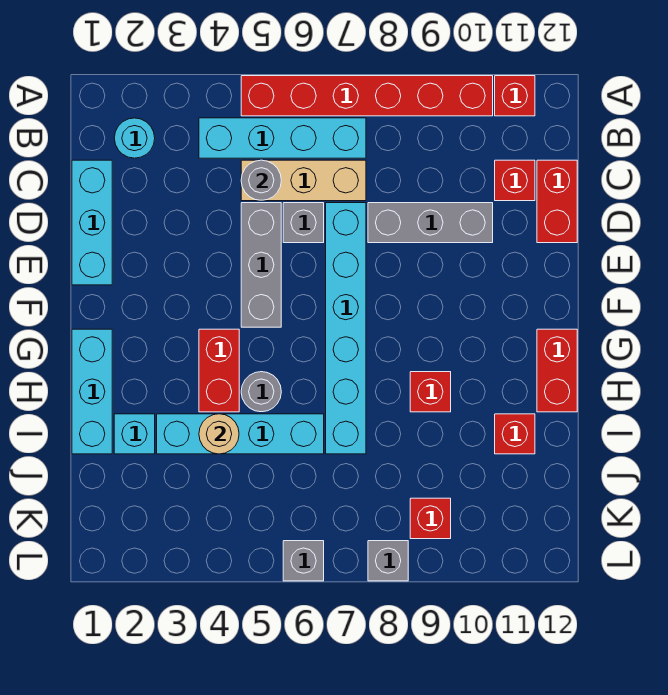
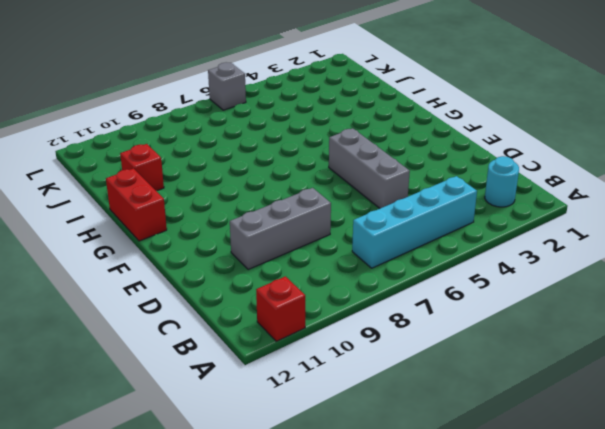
none -> red 1x6 brick [241,76,493,116]
none -> cyan 1x3 brick [72,160,112,285]
none -> tan 1x3 brick [241,160,366,201]

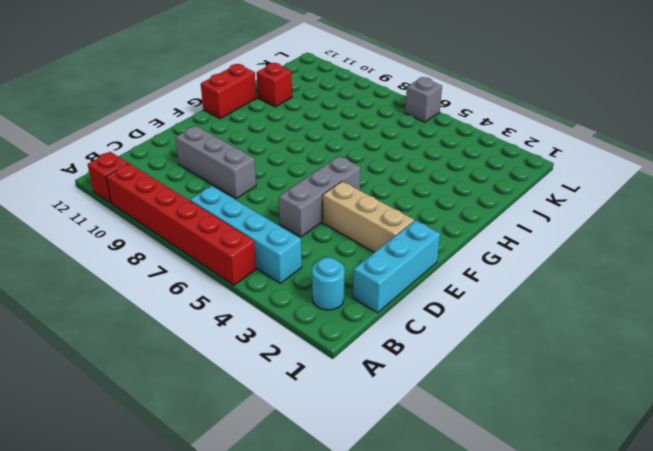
tan 1x3 brick [323,181,414,252] -> tan 1x3 brick moved to [241,160,366,201]
none -> red 1x1 brick [495,160,535,201]
none -> red 1x2 brick [537,160,577,243]
none -> grey 1x1 brick [283,203,324,243]

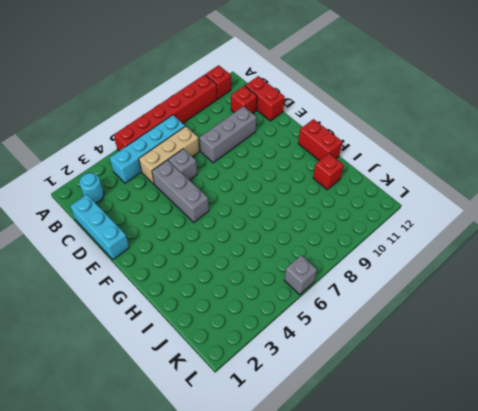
none -> cyan 1x6 brick [326,203,366,454]
none -> cyan 1x3 brick [72,329,112,454]
none -> red 1x2 brick [199,329,239,412]

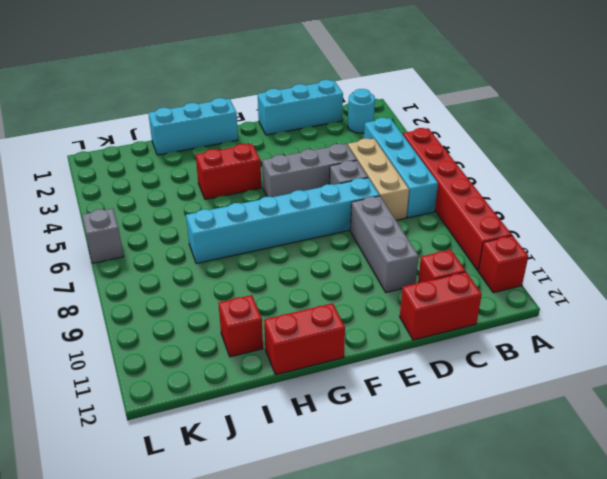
none -> grey 1x1 round brick [241,372,281,412]
none -> red 1x1 brick [410,372,451,412]
none -> cyan 1x1 brick [114,414,155,454]

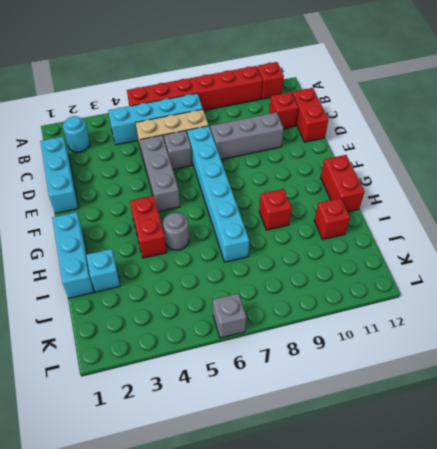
none -> cyan 1x4 brick [157,414,324,454]
none -> red 1x1 brick [410,498,451,539]
none -> grey 1x1 brick [368,541,408,581]

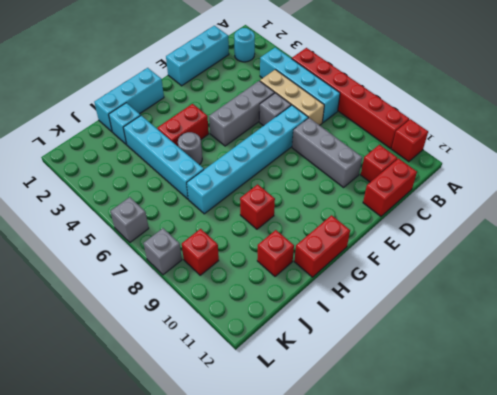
none -> grey 1x1 round brick [241,160,281,200]
none -> tan 1x1 round brick [199,414,239,454]

